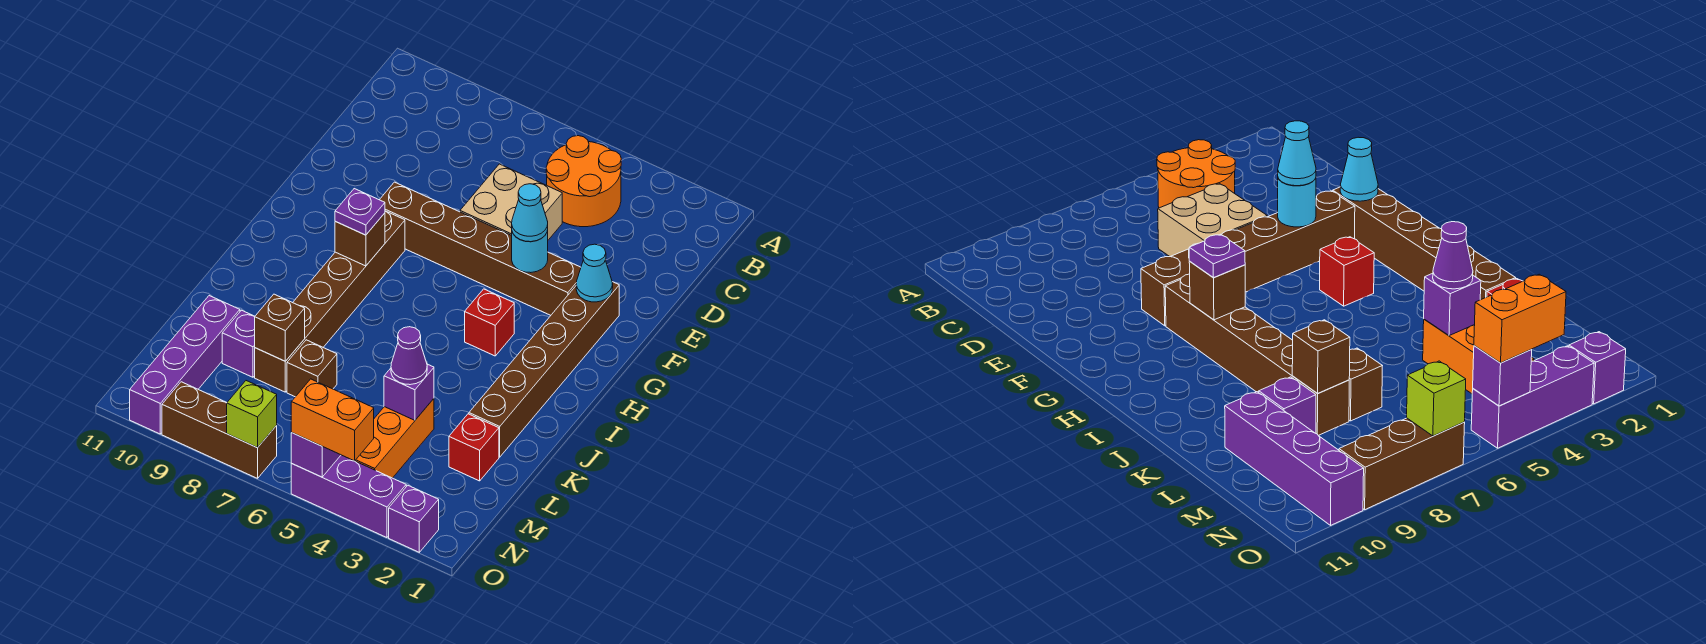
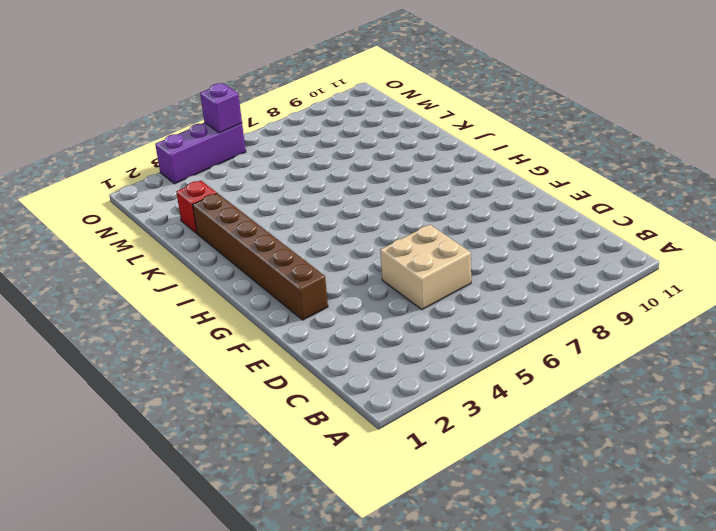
none -> orange 2x2 round brick [546,136,621,227]
none -> brown 1x6 brick [380,182,581,315]
none -> brown 1x6 brick [255,211,405,392]

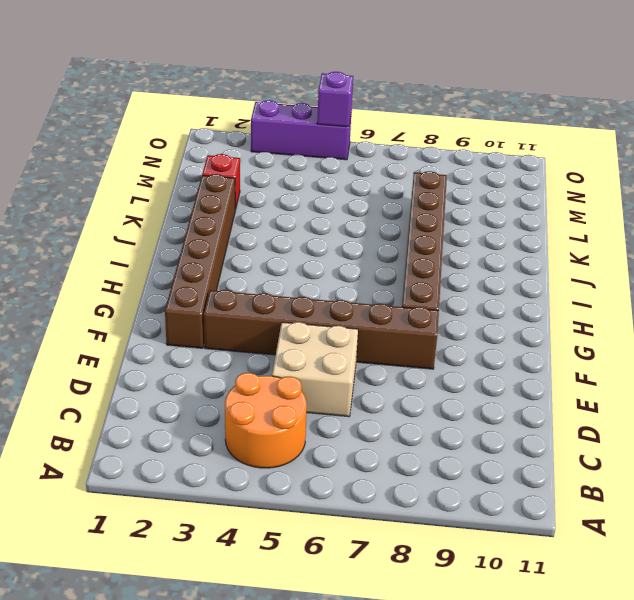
none -> red 1x1 brick [465,289,514,356]
none -> orange 1x3 brick [355,399,434,478]
none -> brown 1x1 brick [287,340,337,397]

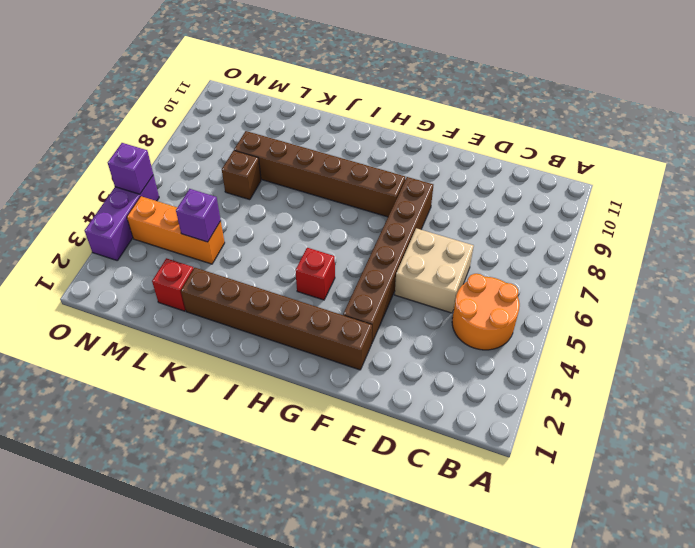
none -> purple 1x1 brick [222,310,255,377]
none -> purple 1x4 brick [130,296,240,434]
none -> purple 1x1 brick [389,486,439,552]

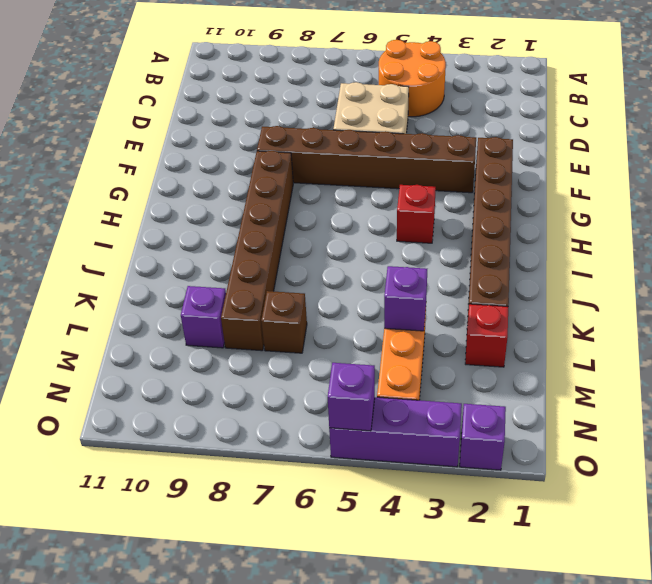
none -> purple 1x4 brick [130,296,240,434]
none -> brown 1x3 brick [162,382,277,478]
none -> cyan 1x1 cone [576,244,613,302]

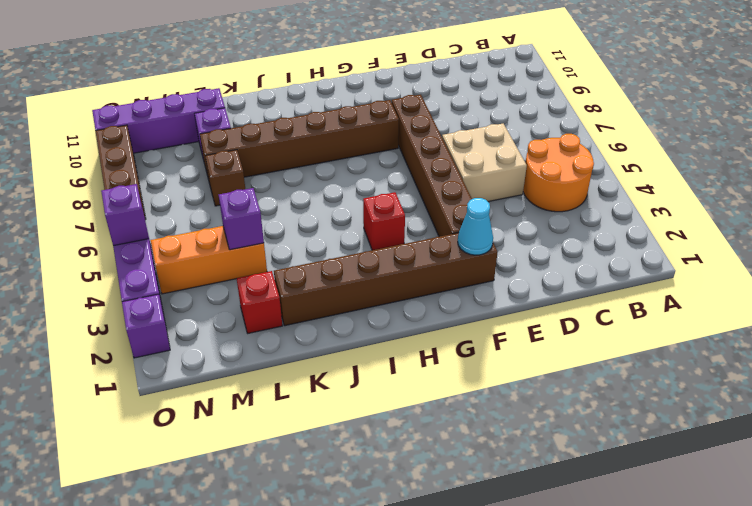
none -> cyan 1x1 round brick [512,230,548,273]
none -> brown 1x1 brick [335,213,385,266]
none -> brown 1x1 brick [255,294,305,361]

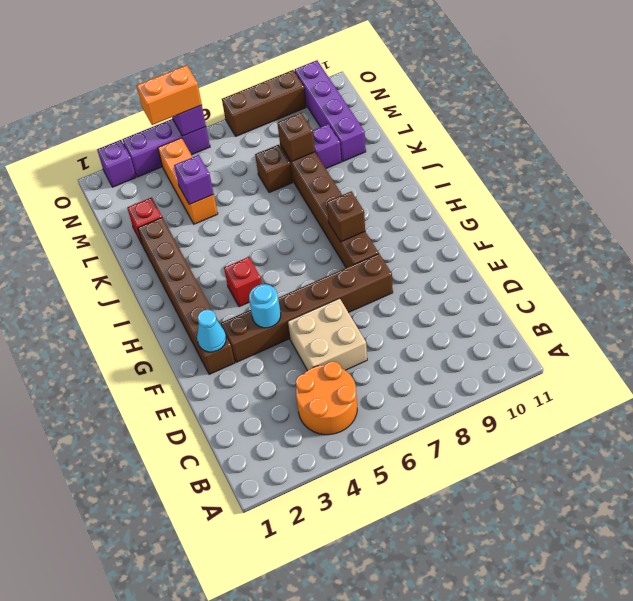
none -> lime 1x1 brick [227,381,277,448]
none -> cyan 1x1 cone [512,184,548,242]
none -> purple 1x1 plate [335,189,385,235]

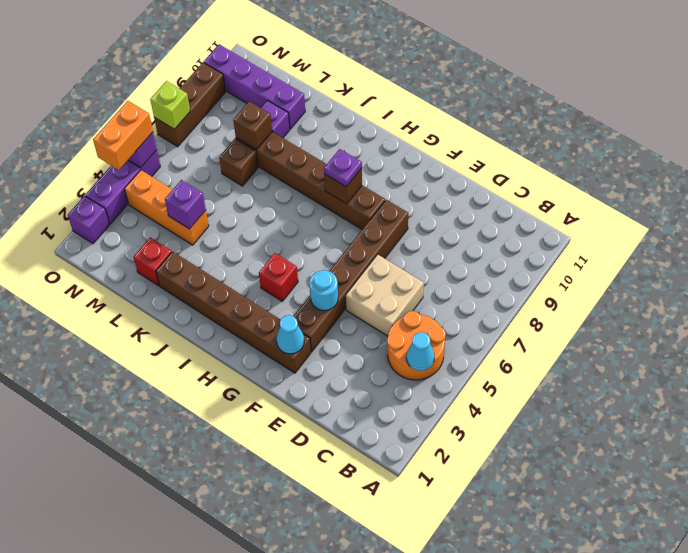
cyan 1x1 cone [406,332,435,371] -> cyan 1x1 cone moved to [512,184,548,242]
none -> purple 1x1 cone [391,327,427,385]

